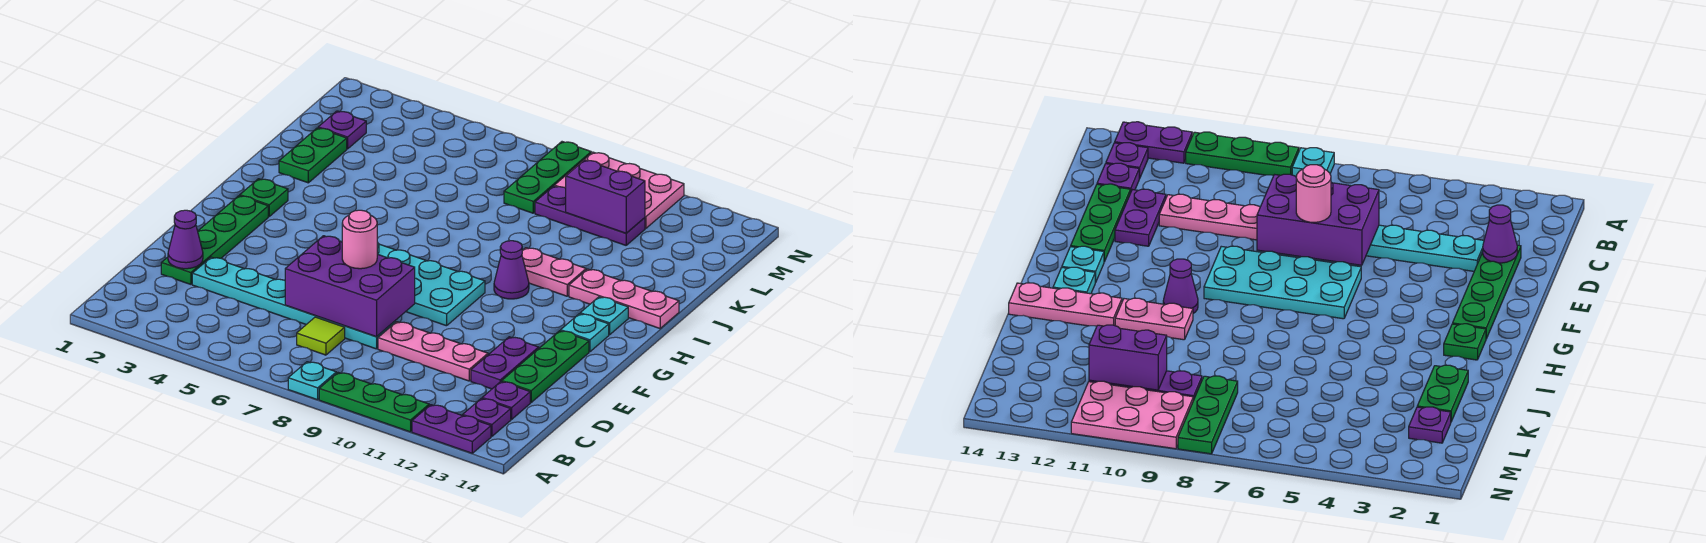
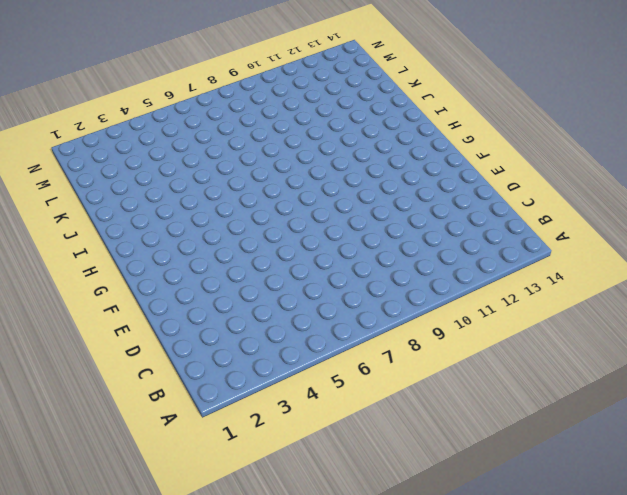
none -> cyan 1x1 plate [288,362,336,400]
none -> green 1x3 plate [319,373,429,432]
none -> purple 1x2 plate [412,405,491,453]

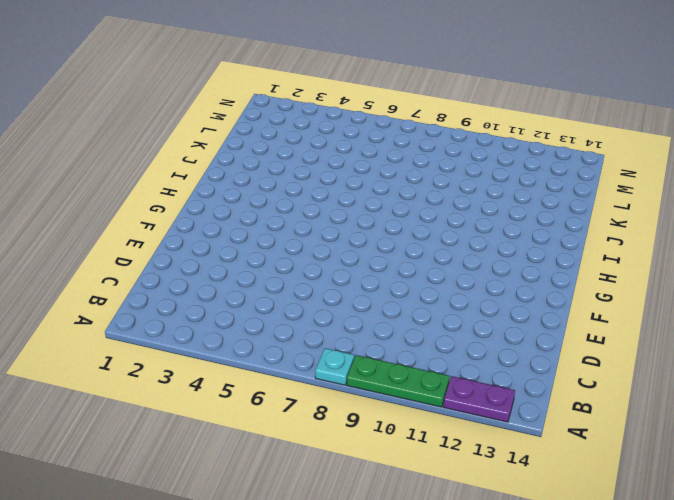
none -> purple 1x1 plate [463,398,511,436]
none -> lime 1x1 tile [297,317,345,355]
none -> purple 1x1 plate [482,382,530,419]

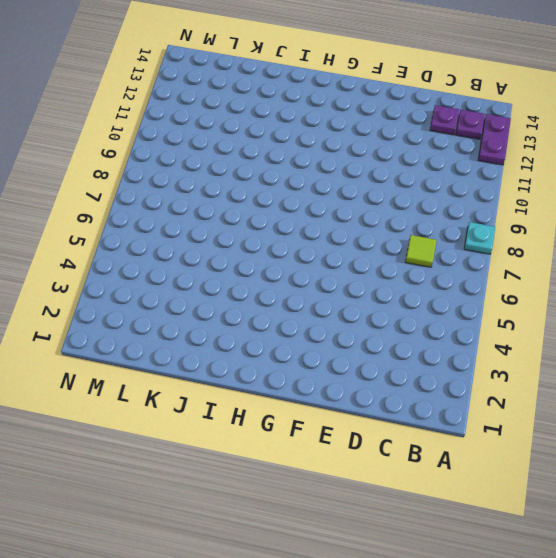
none -> green 1x3 plate [319,373,429,432]
none -> green 1x4 plate [161,196,268,284]
none -> cyan 1x6 plate [192,257,395,349]

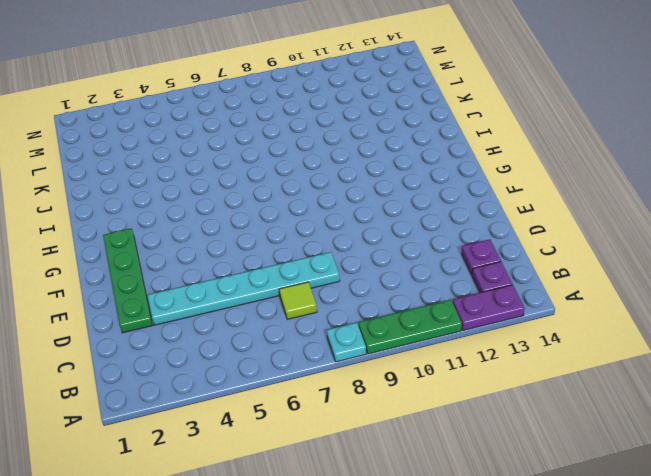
none -> pink 1x3 plate [378,322,488,381]
none -> purple 1x2 plate [471,337,539,389]
none -> green 1x3 plate [502,331,589,402]

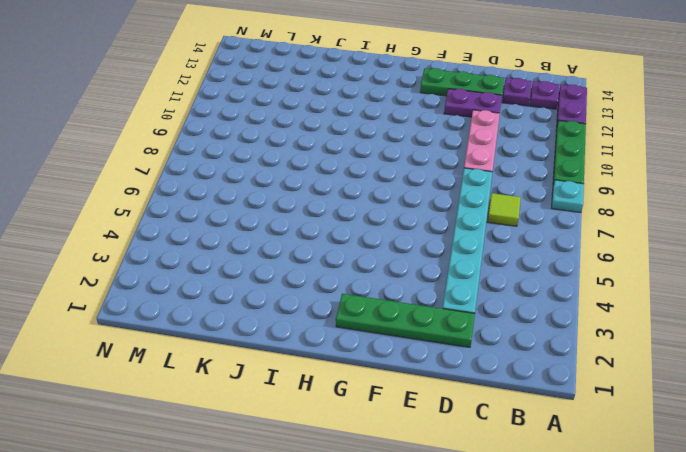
none -> cyan 2x4 plate [377,242,485,326]
none -> cyan 1x1 plate [561,314,609,352]
none -> green 1x1 plate [240,179,288,217]

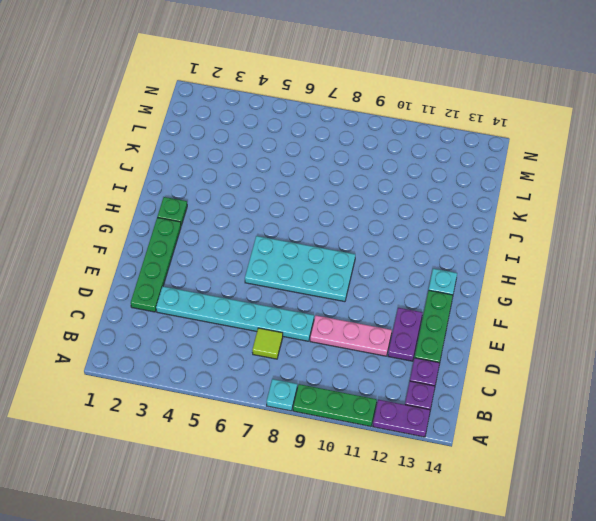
none -> purple 1x1 cone [494,241,529,299]
none -> cyan 1x1 plate [580,297,628,335]
none -> pink 1x2 plate [522,248,586,296]

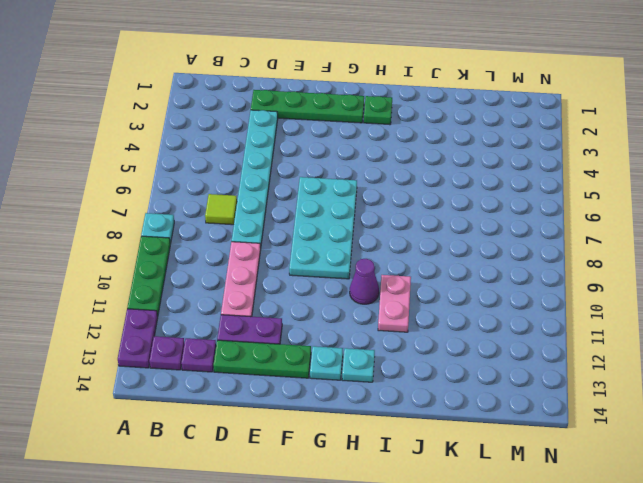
none -> pink 1x3 plate [569,269,679,328]
none -> green 1x2 plate [279,128,347,183]
none -> purple 1x1 plate [318,111,366,149]

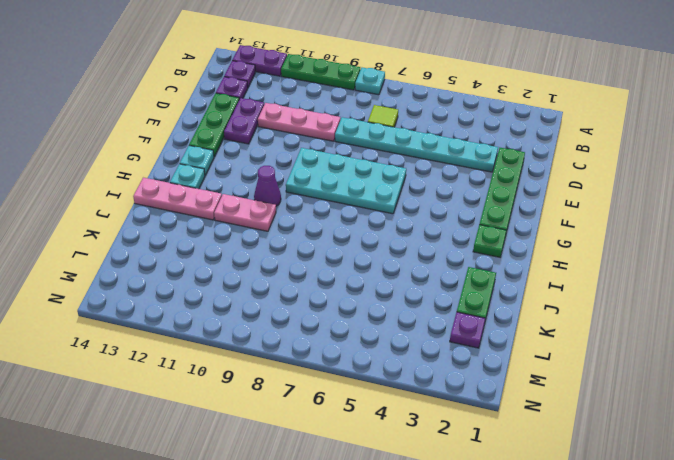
none -> green 1x3 plate [504,142,591,213]
none -> purple 1x3 plate [535,186,645,245]
none -> pink 2x3 plate [554,152,684,229]

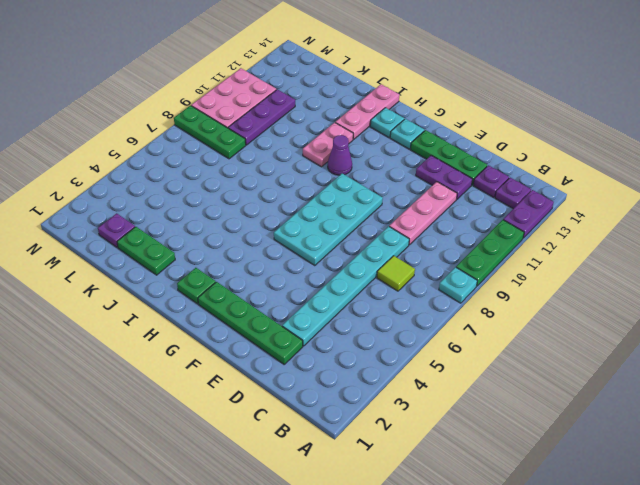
none -> purple 1x1 cone [168,210,203,269]
none -> purple 2x3 brick [285,236,415,337]
none -> purple 1x2 brick [566,160,645,233]

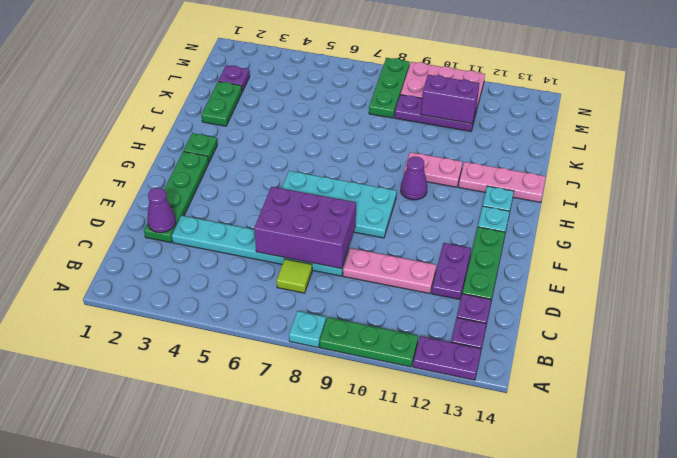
none -> pink 1x1 round brick [342,210,377,269]

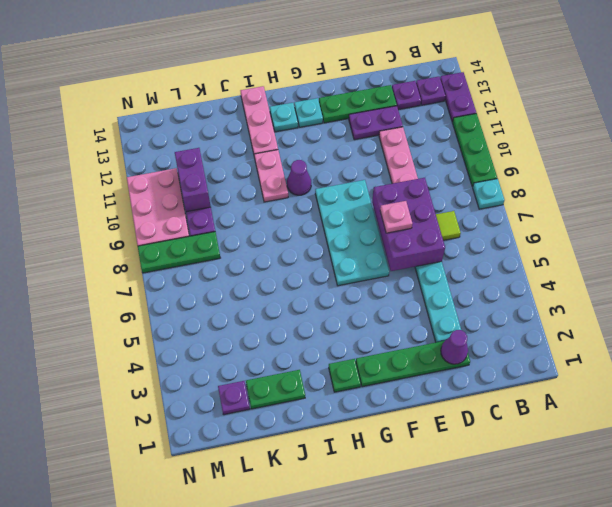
pink 1x1 plate [380,201,412,233] -> pink 1x1 round brick [342,210,377,269]

